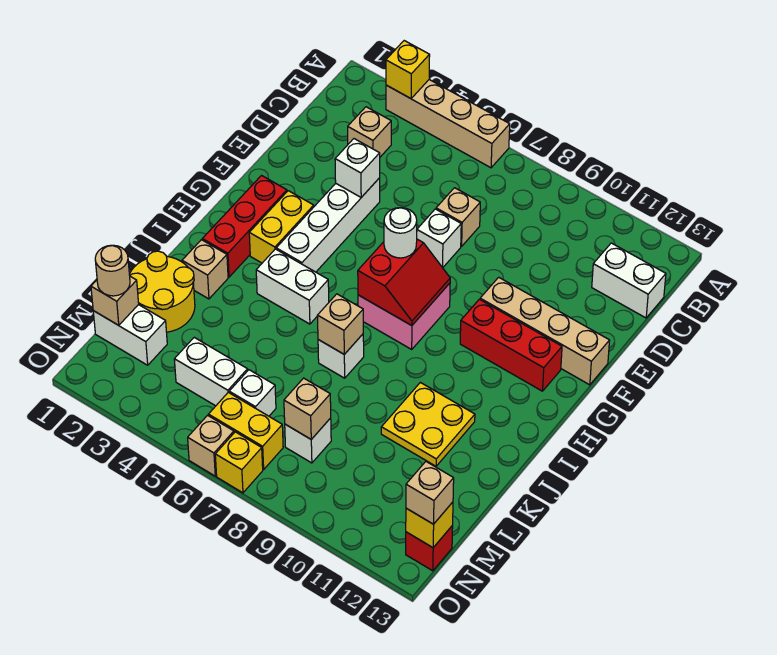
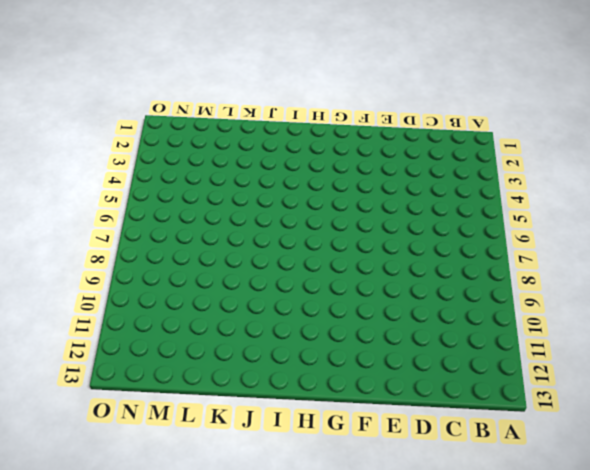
none -> tan 1x4 brick [386,80,510,168]
none -> tan 1x1 brick [348,107,391,157]
none -> white 1x2 brick [592,243,666,318]
none -> tan 1x1 brick [436,188,480,246]

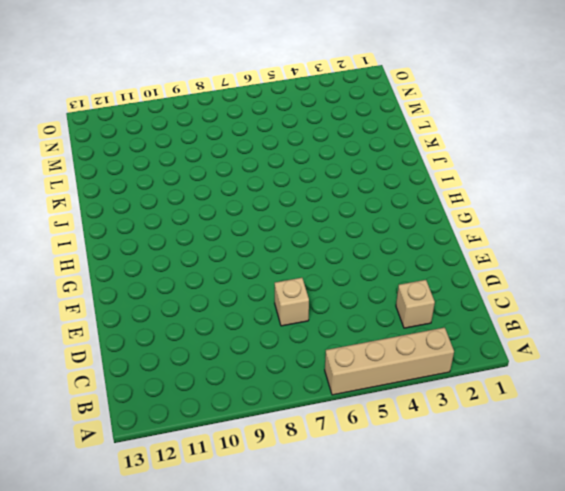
none -> white 1x2 brick [592,243,666,318]
none -> white 1x4 brick [276,178,380,272]
none -> white 1x1 brick [417,209,461,268]
none -> tan 1x4 brick [480,277,610,385]

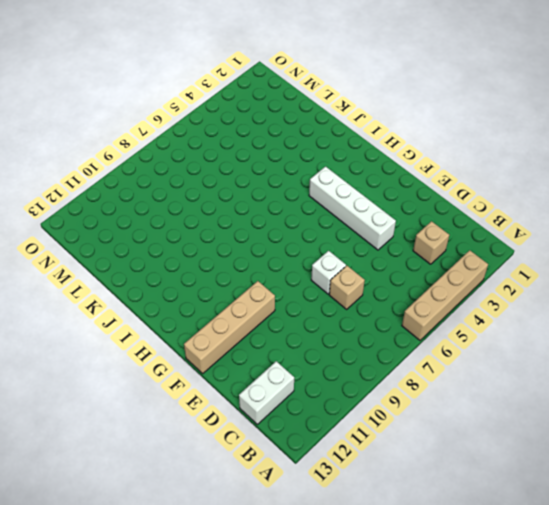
none -> red 1x3 brick [202,176,287,277]
none -> yellow 1x2 brick [249,191,314,263]
none -> pink 2x2 brick [358,283,450,349]
none -> red 1x3 brick [460,299,562,391]

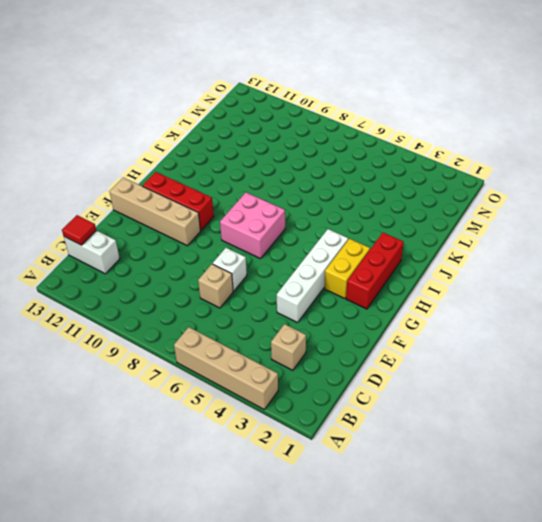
red 1x1 tile [62,215,96,245] -> none
none -> white 1x2 brick [256,249,329,324]
none -> tan 1x1 brick [182,240,228,299]
none -> white 1x1 brick [318,334,364,378]
none -> yellow 2x2 plate [381,382,475,466]

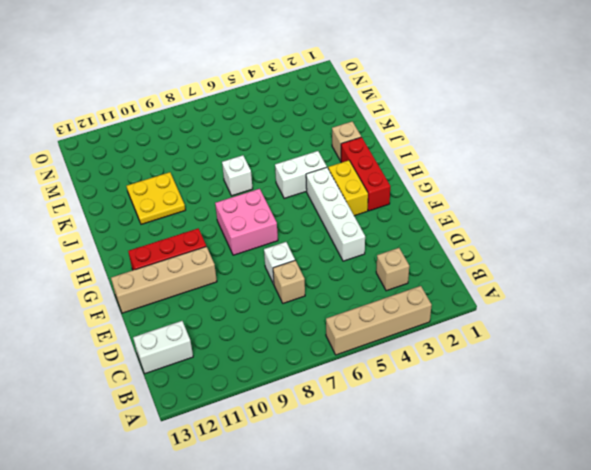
none -> yellow 2x2 round brick [129,251,195,332]
none -> white 1x2 brick [93,305,167,365]
none -> white 1x2 brick [174,337,248,406]
none -> white 1x1 brick [229,370,276,416]

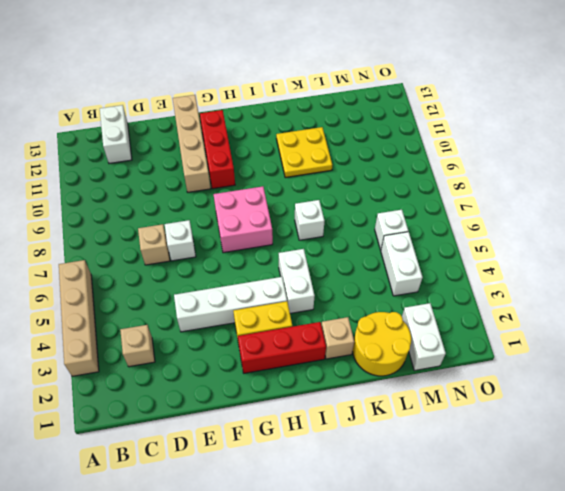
none -> white 1x1 brick [285,418,331,463]
none -> yellow 1x2 brick [209,392,283,469]
none -> red 1x1 brick [406,526,453,571]
none -> tan 1x1 brick [188,415,234,476]

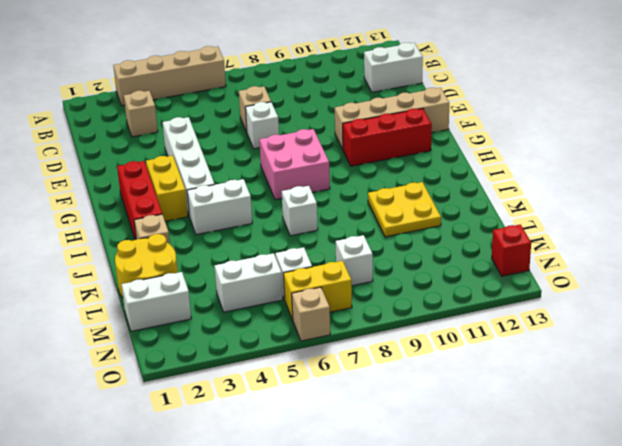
none -> yellow 1x1 brick [215,432,263,493]
none -> yellow 1x1 brick [386,41,430,99]
none -> white 1x1 brick [335,139,380,197]
none -> red 2x2 slope [358,239,450,326]

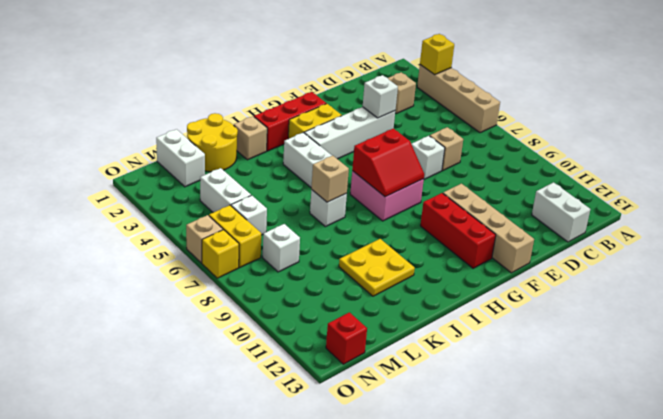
none -> tan 1x1 brick [91,276,139,325]
none -> tan 1x1 brick [284,378,331,439]
none -> yellow 1x1 brick [406,502,453,548]
none -> white 1x1 round brick [384,208,417,258]

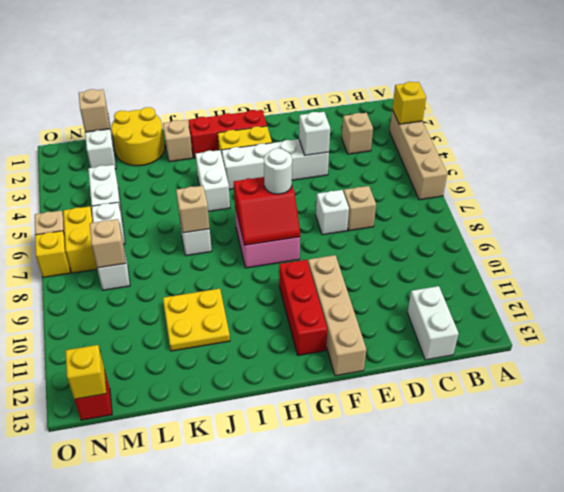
none -> tan 1x1 round brick [95,245,130,296]
none -> tan 1x1 brick [406,462,454,524]

